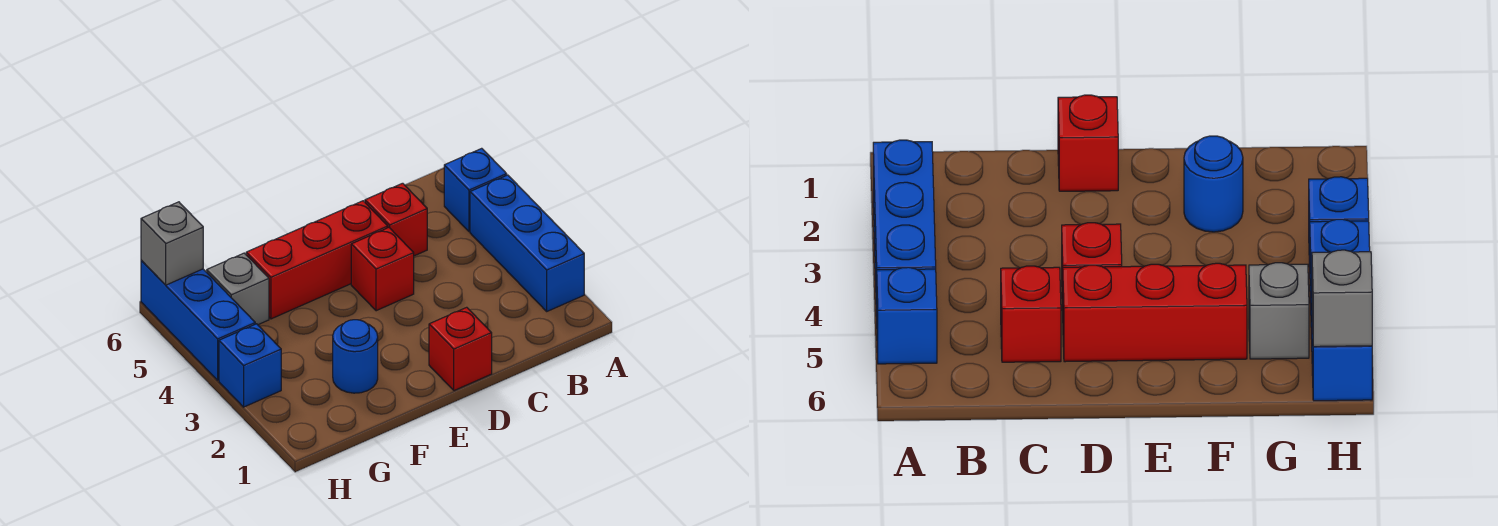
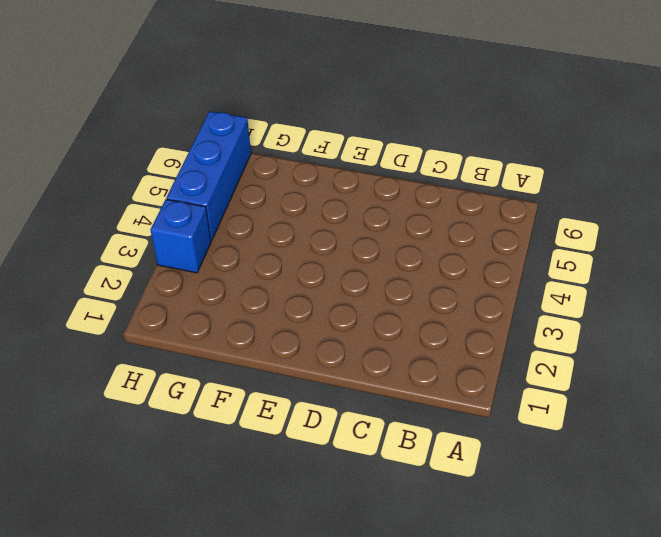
none -> blue 1x3 brick [470,175,584,311]
none -> blue 1x1 brick [444,148,507,232]

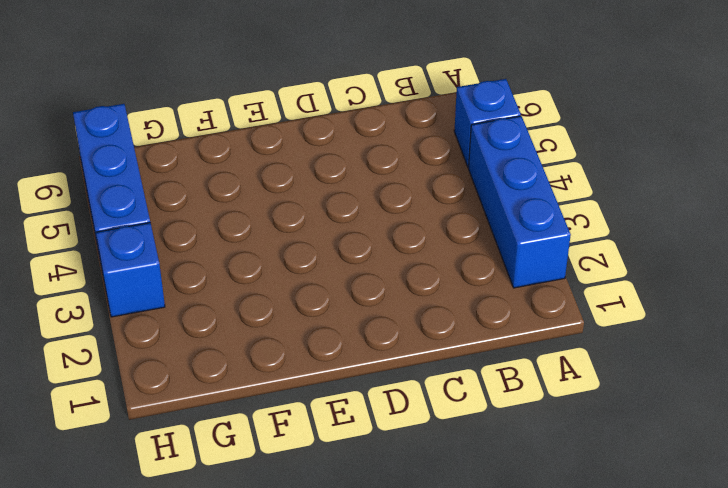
none -> red 1x1 brick [365,183,427,256]
none -> red 1x1 brick [429,307,492,391]

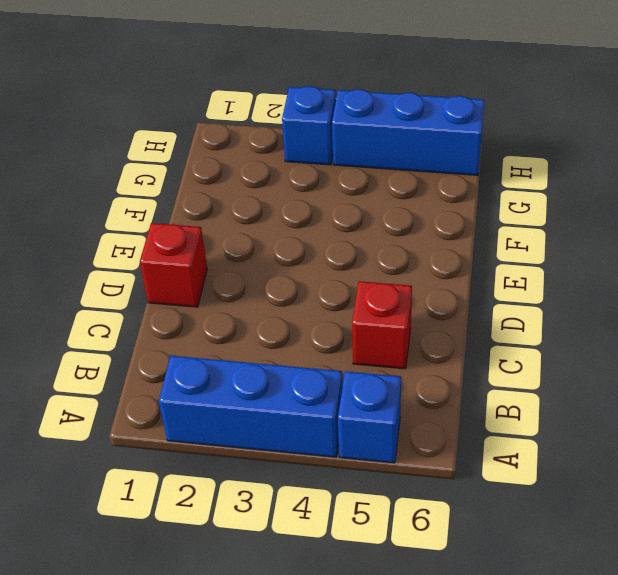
none -> red 1x1 brick [351,228,414,311]
none -> red 1x3 brick [246,201,388,319]

